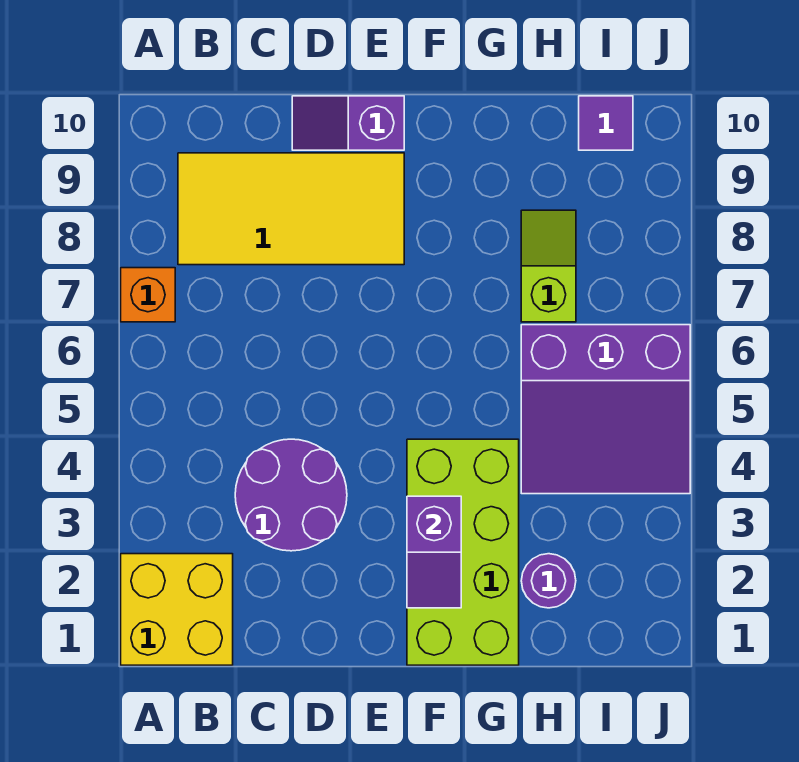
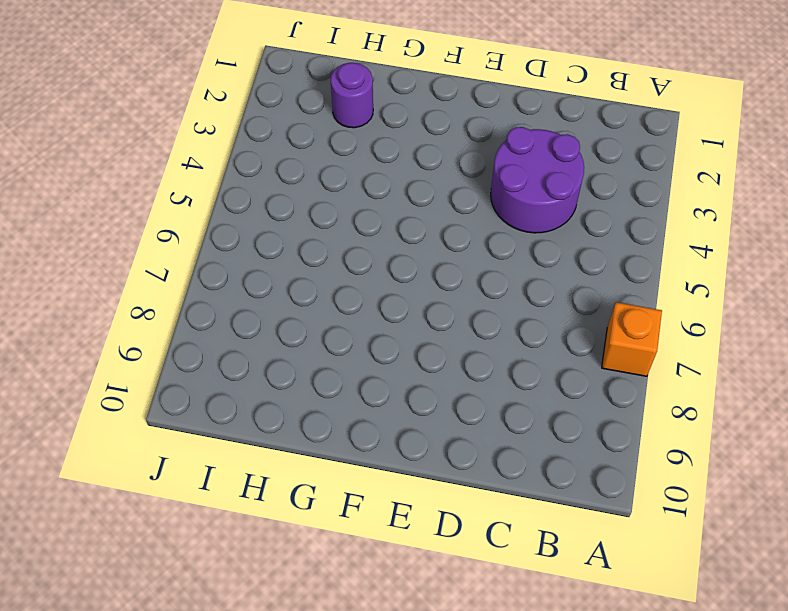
none -> yellow 2x2 brick [121,554,233,665]
none -> yellow 2x4 tile [178,153,404,265]

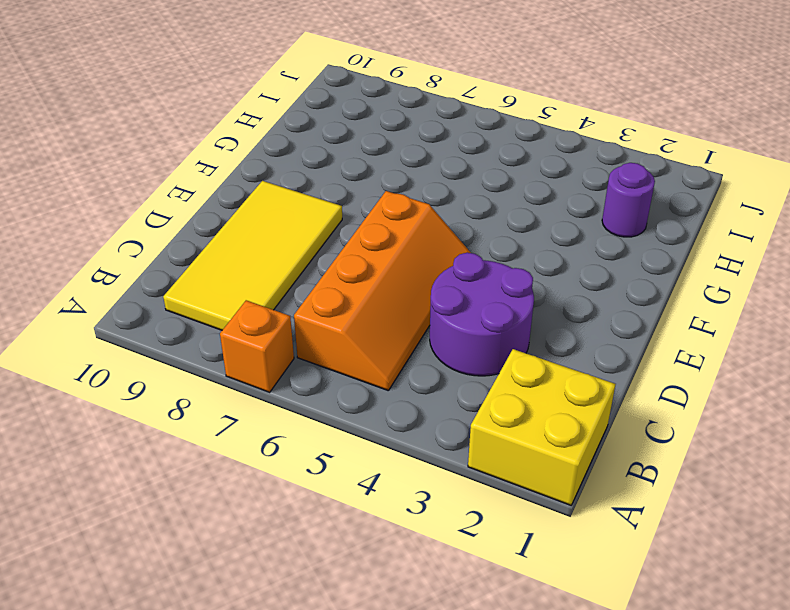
orange 2x4 slope [294,191,471,391] -> none
none -> purple 1x2 slope [292,96,404,150]
none -> lime 2x4 brick [407,439,519,665]

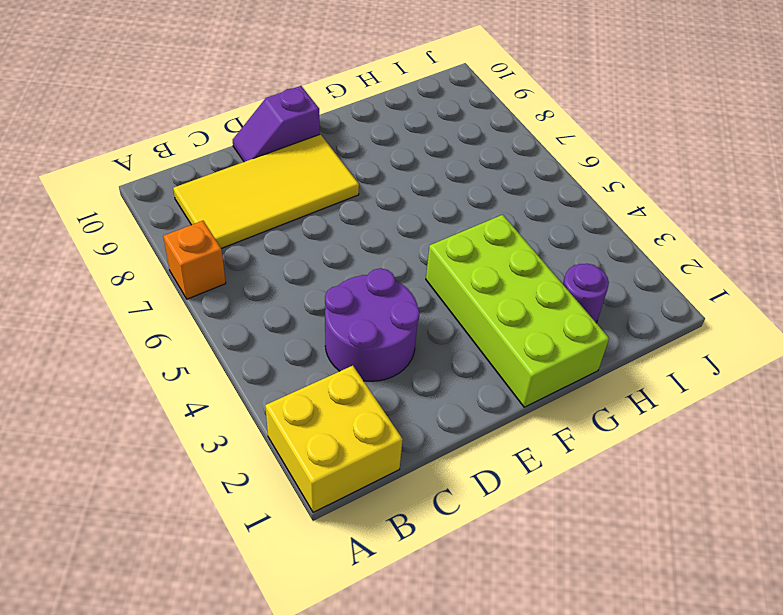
none -> purple 3x3 slope [521,325,690,494]
none -> lime 1x2 slope [521,210,576,322]

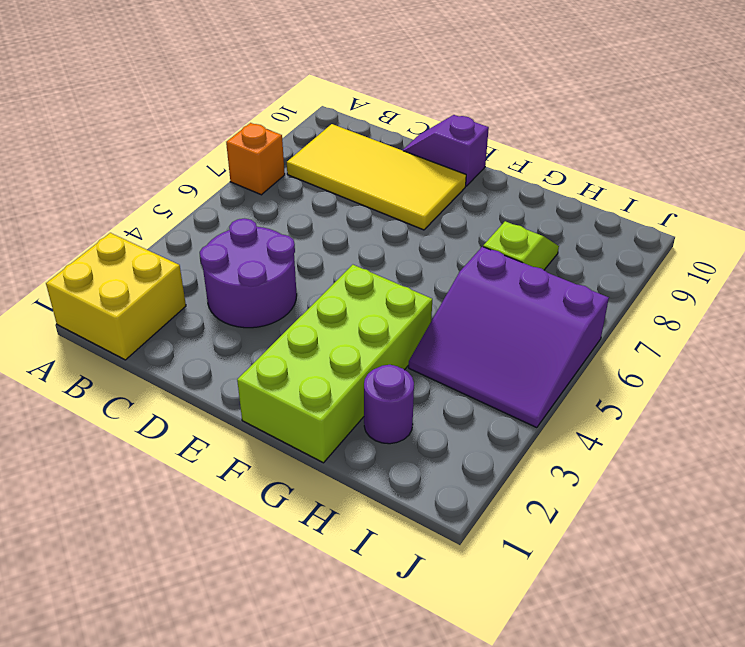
none -> purple 1x1 tile [579,96,633,150]
none -> purple 1x2 slope [407,496,461,608]

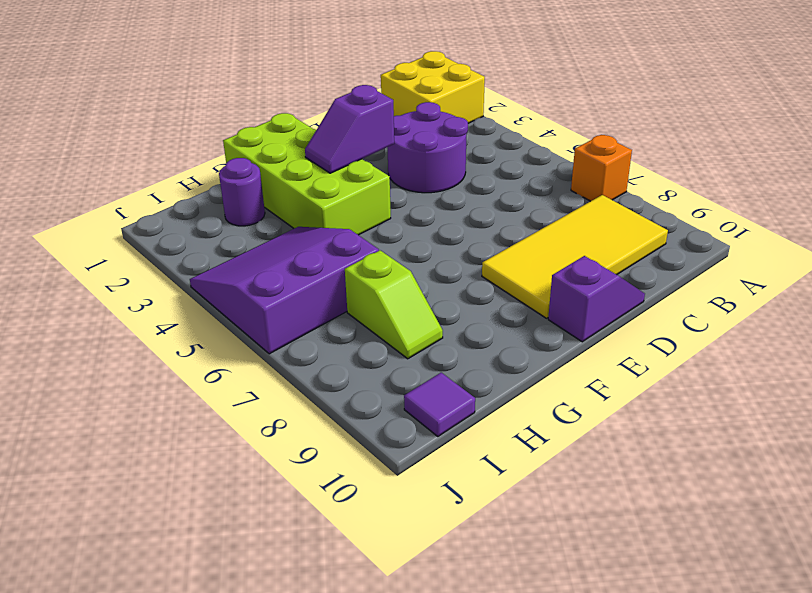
purple 1x2 slope [305,85,394,173] -> purple 1x2 slope turned to [407,496,461,608]

